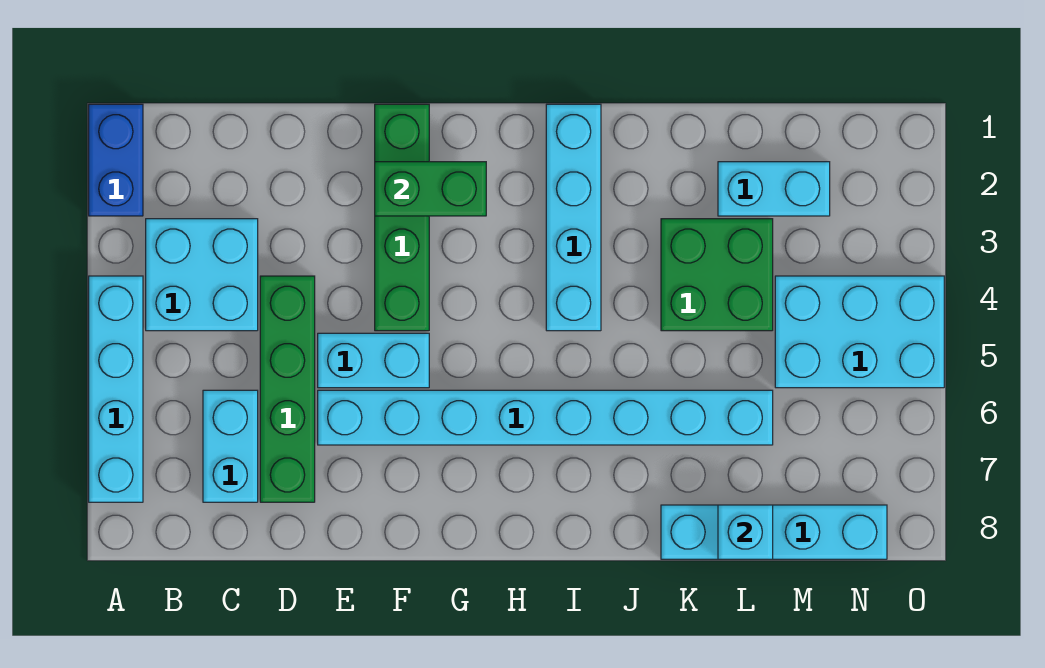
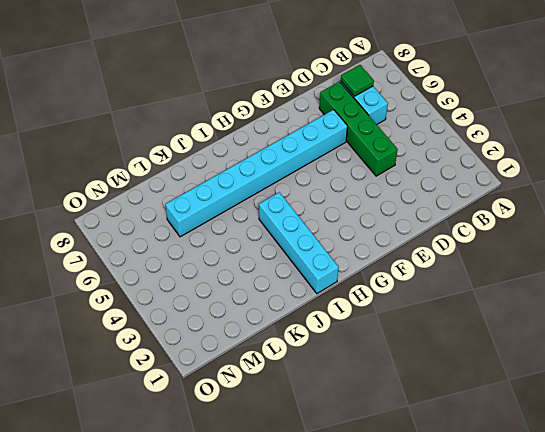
green 1x1 tile [341,65,374,96] -> none
none -> blue 1x2 brick [89,104,143,216]
none -> cyan 1x4 brick [89,276,143,502]
none -> cyan 2x2 brick [146,219,258,331]

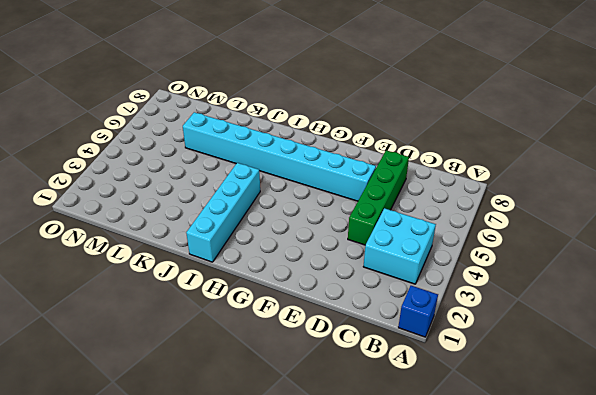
blue 1x1 brick [398,286,438,337] -> blue 1x2 brick [89,104,143,216]
none -> cyan 1x4 brick [89,276,143,502]
none -> cyan 1x2 brick [203,390,258,502]
none -> cyan 1x2 brick [318,333,429,388]

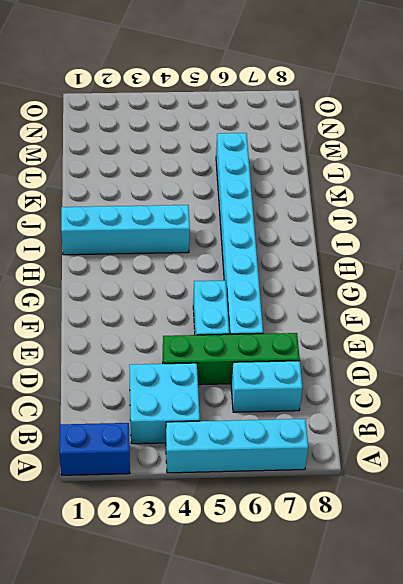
none -> green 1x4 brick [375,104,429,331]
none -> green 2x2 brick [661,219,773,331]
none -> cyan 1x4 brick [661,505,887,559]

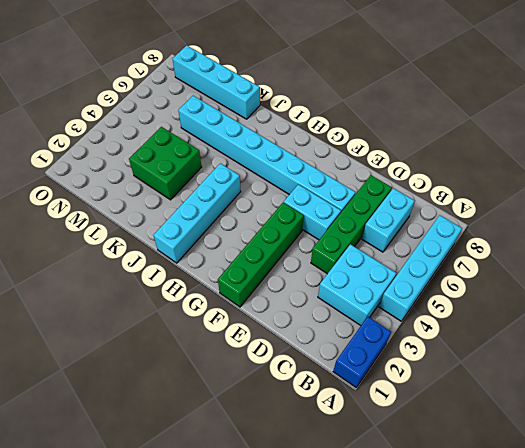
none -> cyan 1x2 brick [718,162,830,216]
none -> cyan 2x3 brick [775,276,944,388]
none -> green 1x2 brick [375,162,486,216]

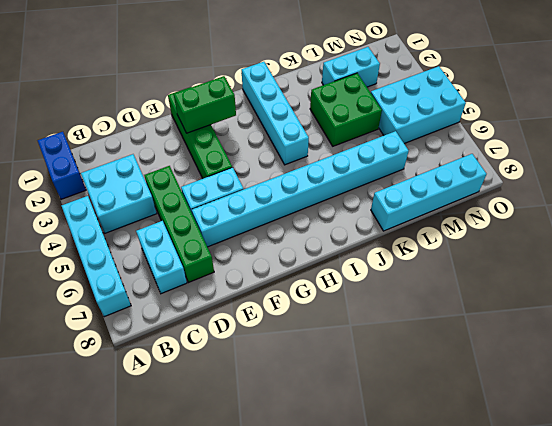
none -> cyan 1x1 brick [718,505,773,559]

